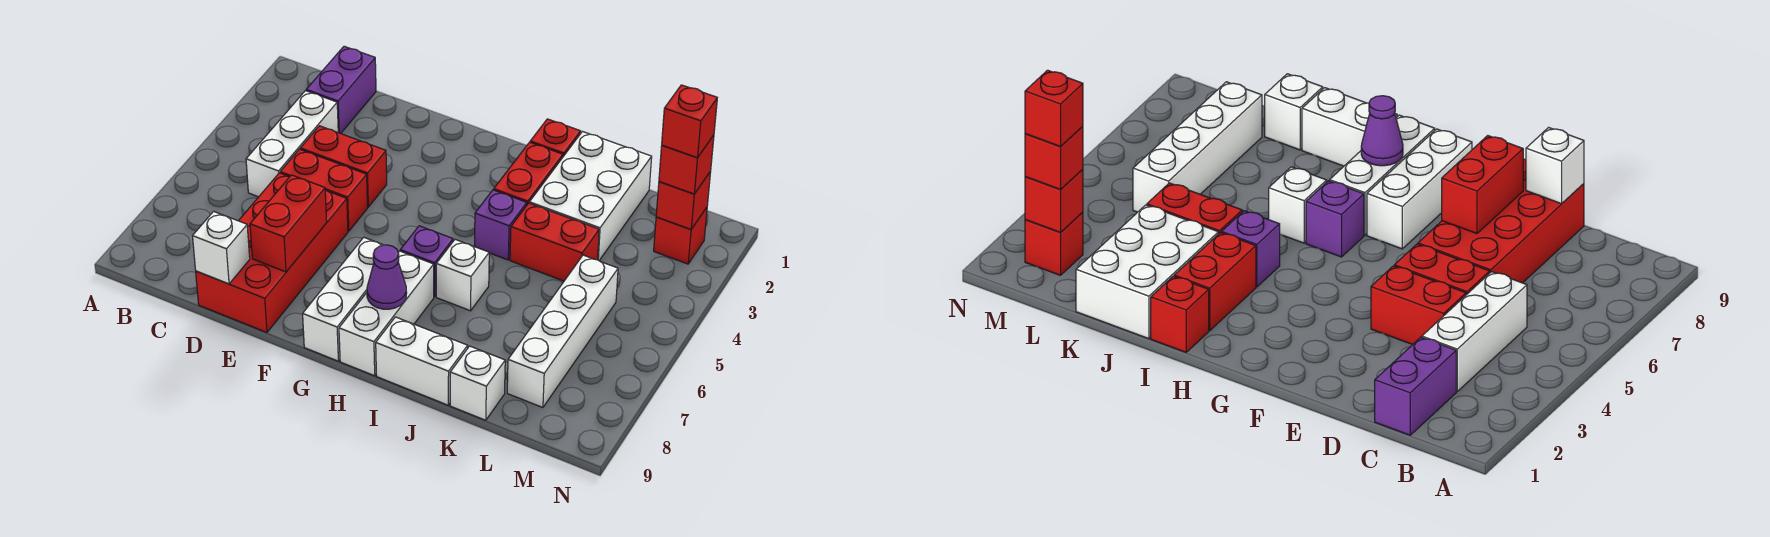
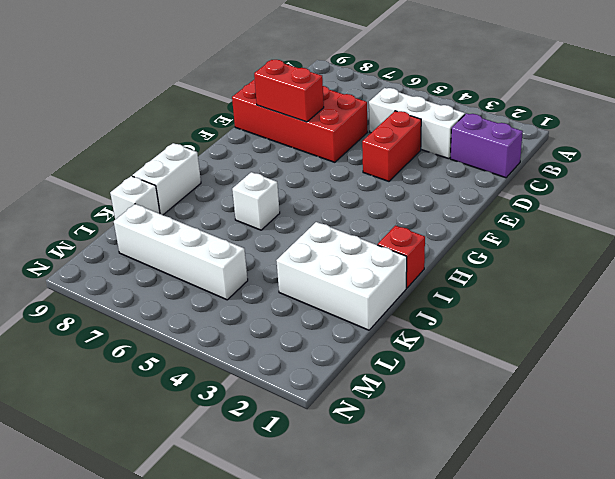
none -> red 1x2 brick [280,149,367,231]
none -> white 1x3 brick [303,237,383,361]
none -> purple 1x1 brick [400,226,453,297]

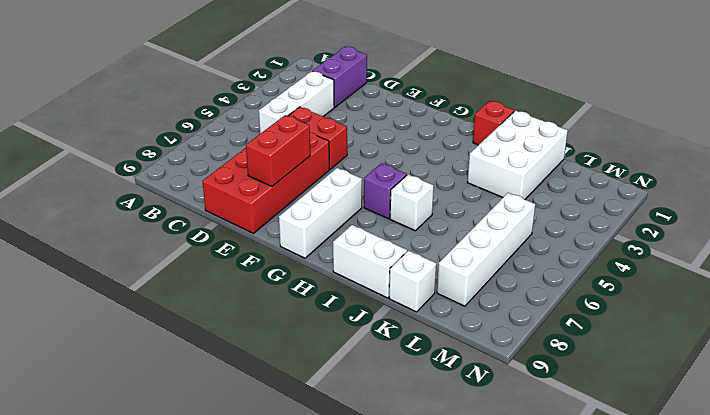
none -> red 1x2 brick [300,126,387,207]
none -> white 1x3 brick [339,251,434,376]
none -> red 1x2 brick [494,142,563,204]

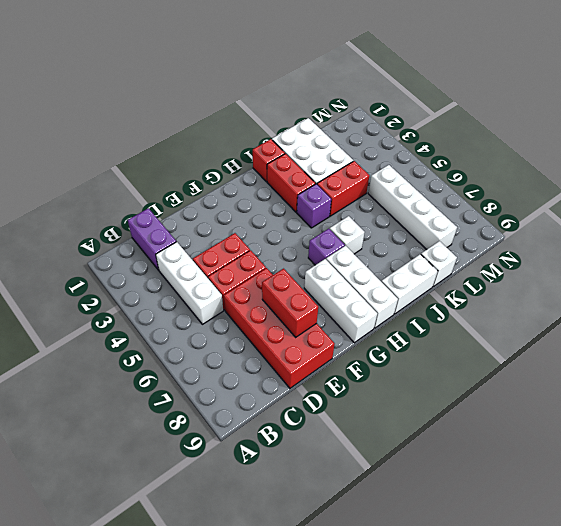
none -> red 1x1 brick [654,208,707,264]
none -> white 1x1 brick [193,211,250,284]
none -> purple 1x1 cone [367,245,407,309]

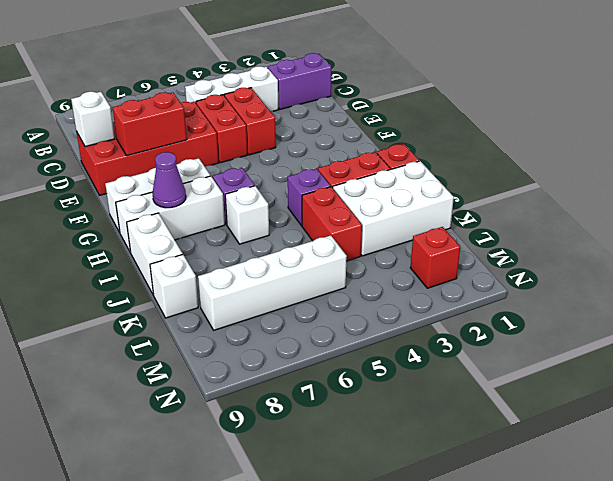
none -> red 1x1 brick [656,171,711,229]
none -> red 1x1 brick [659,135,714,194]
none -> red 1x1 brick [662,85,717,158]

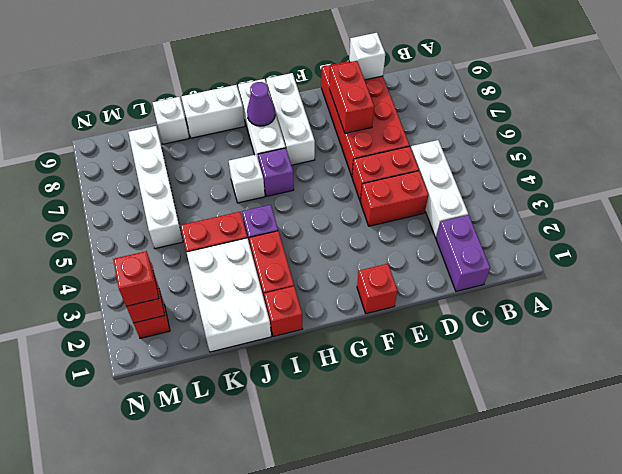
red 1x1 brick [357,264,397,314] -> red 1x1 brick moved to [662,85,717,158]

